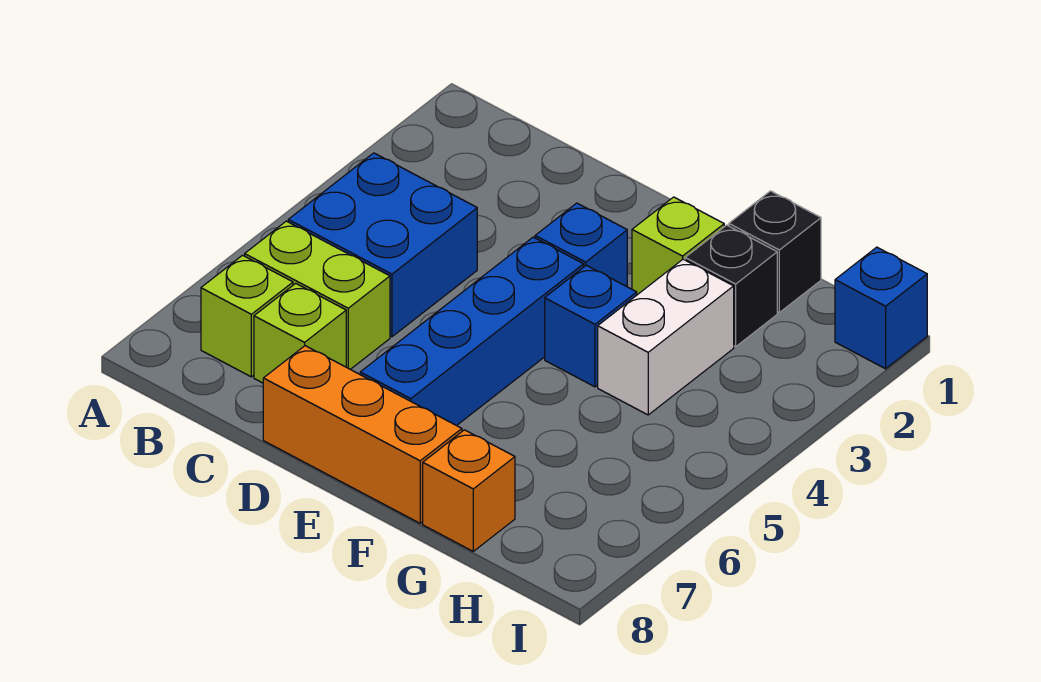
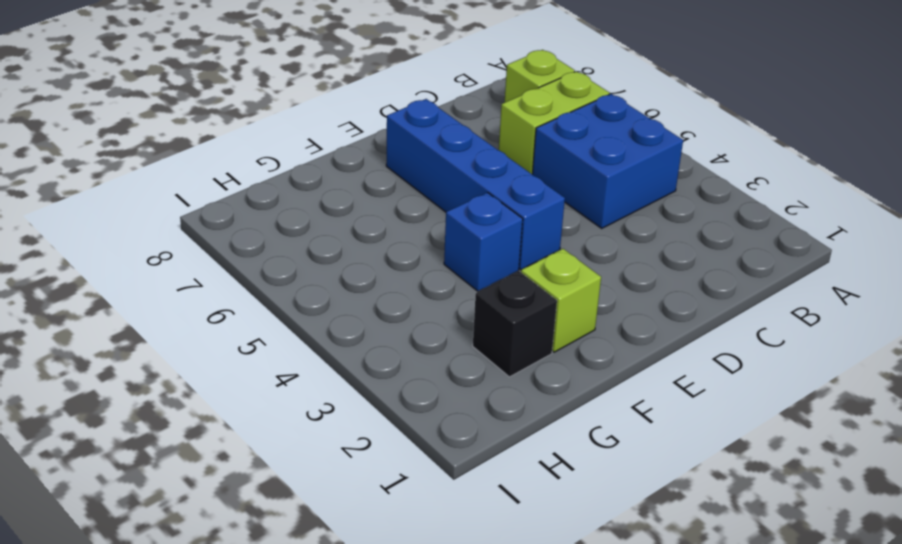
none -> lime 1x1 brick [254,283,346,383]
none -> orange 1x3 brick [263,346,462,523]
none -> blue 1x1 brick [535,203,627,287]

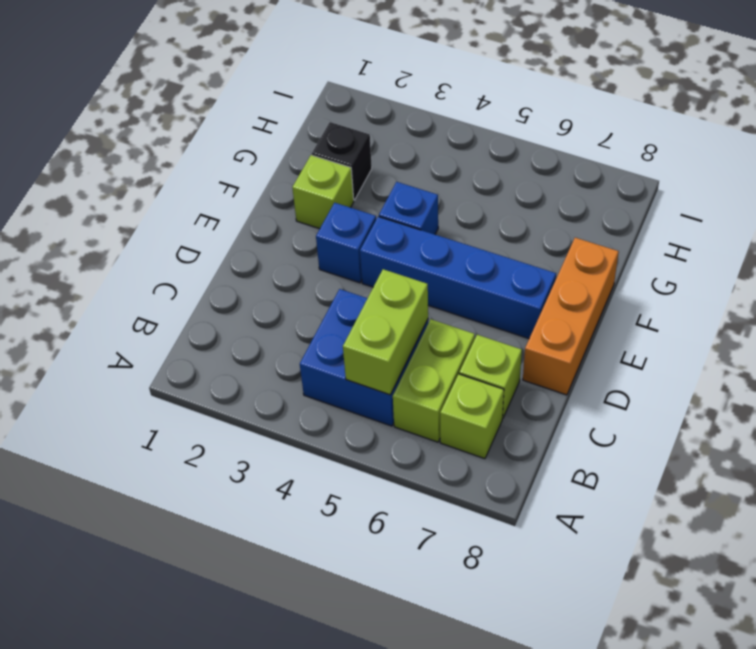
lime 1x2 brick [343,269,428,395] -> none
none -> black 1x1 brick [729,191,821,312]
none -> white 1x2 brick [598,259,734,415]
none -> orange 1x1 brick [423,430,515,551]

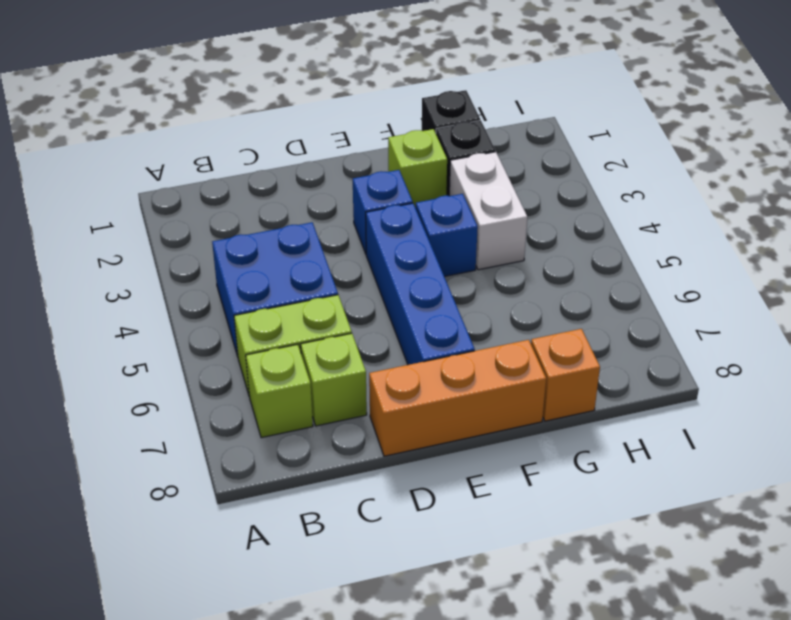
none -> blue 1x1 brick [835,247,927,369]

